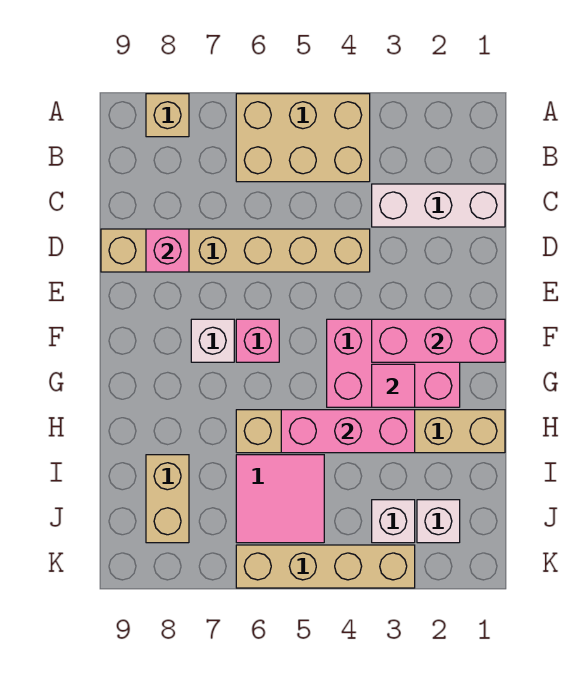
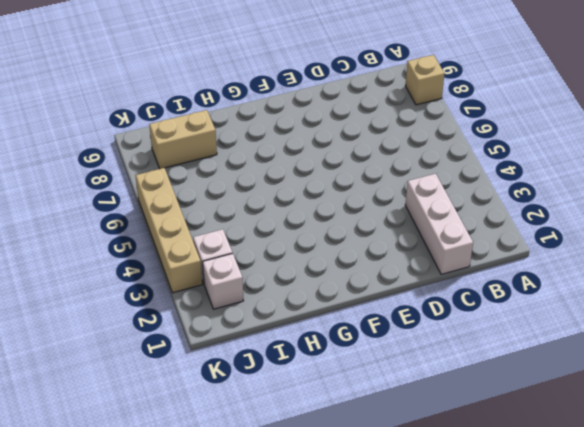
none -> tan 2x3 brick [236,94,370,182]
none -> tan 1x6 brick [101,229,370,272]
none -> pink 2x3 brick [327,319,460,407]

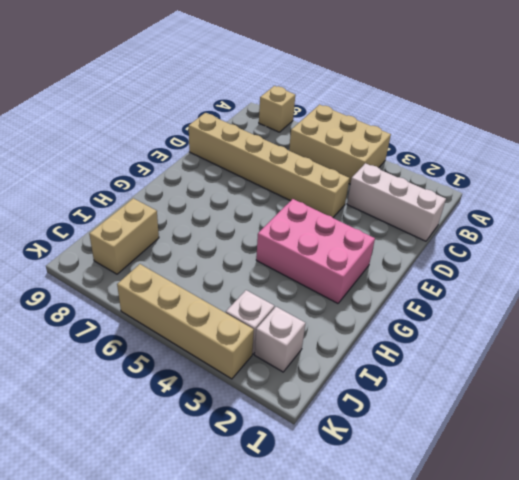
none -> pink 1x1 brick [236,319,279,362]
none -> white 1x1 brick [191,319,234,362]
none -> tan 1x6 brick [236,410,505,453]

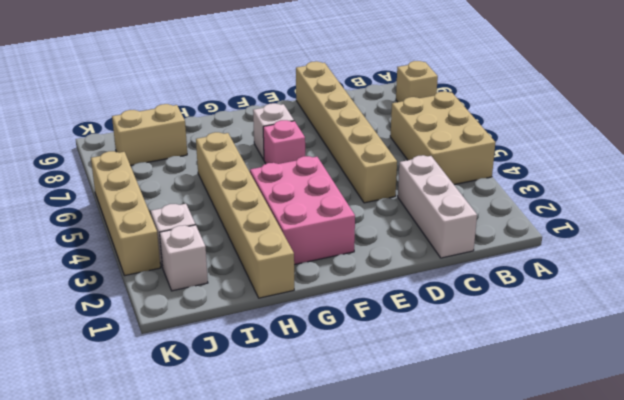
none -> pink 2x2 tile [236,455,324,543]
none -> pink 1x1 brick [146,229,189,272]
none -> pink 1x3 brick [372,319,505,362]

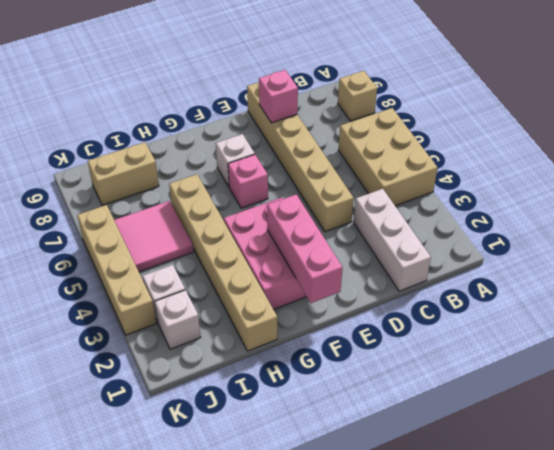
none -> pink 1x1 tile [372,364,415,407]
none -> pink 1x3 brick [281,410,415,453]

